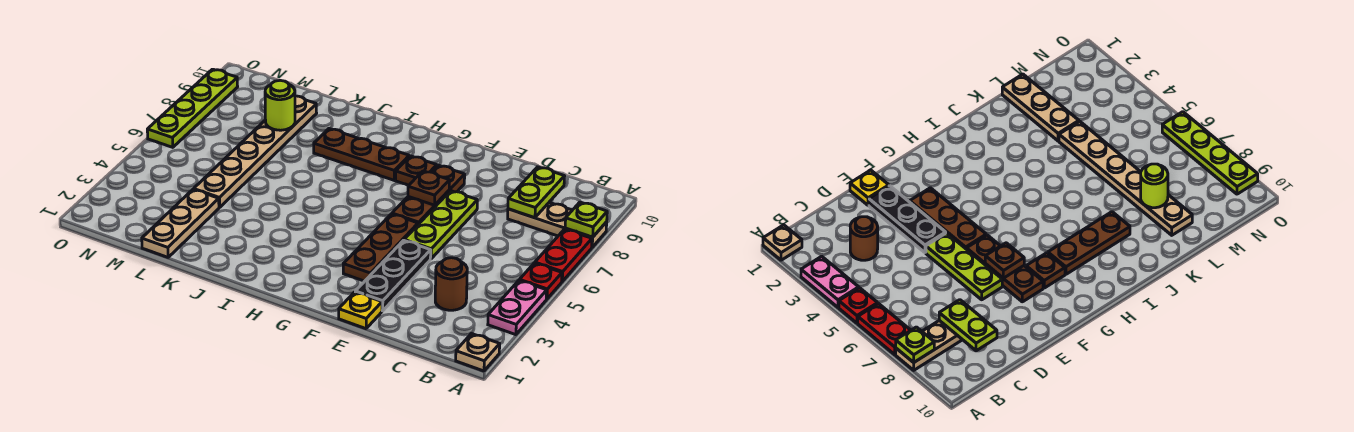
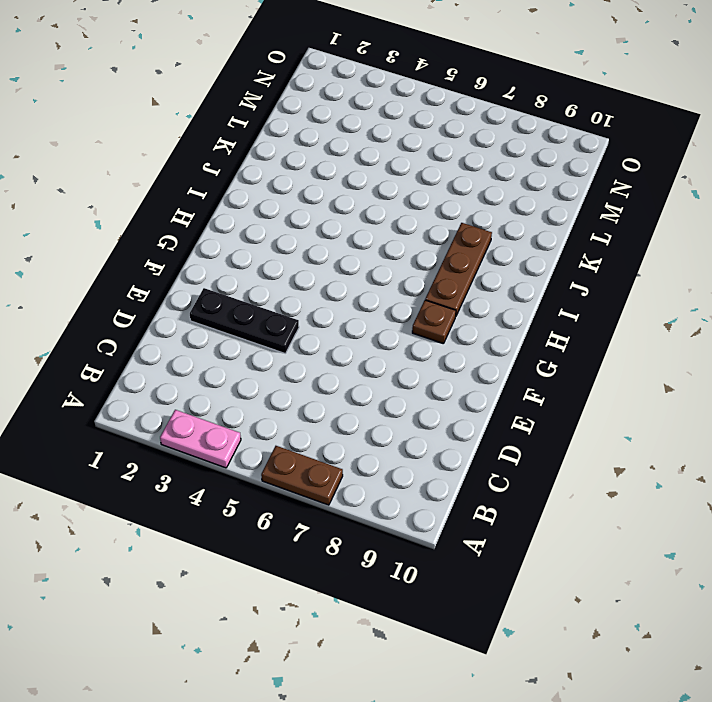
brown 1x2 plate [261,446,343,505] -> red 1x2 plate [535,229,592,281]
none -> tan 1x1 plate [456,334,500,371]
none -> red 1x1 plate [520,263,562,299]
none -> tan 1x3 plate [508,202,607,247]

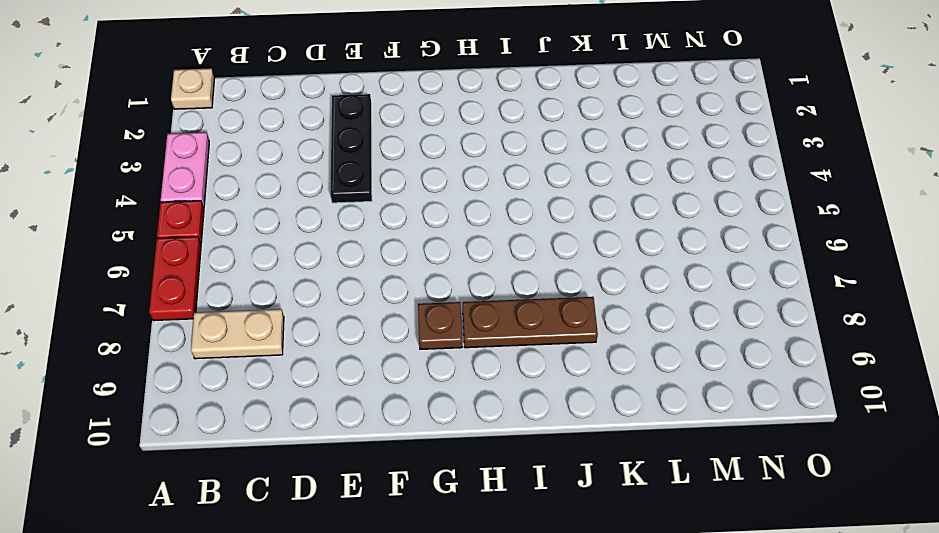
tan 1x2 plate [191,309,284,359] -> tan 1x3 plate [508,202,607,247]
none -> brown 1x1 round brick [435,258,467,310]
none -> yellow 1x1 plate [339,292,382,329]
none -> lime 1x3 plate [404,191,477,259]

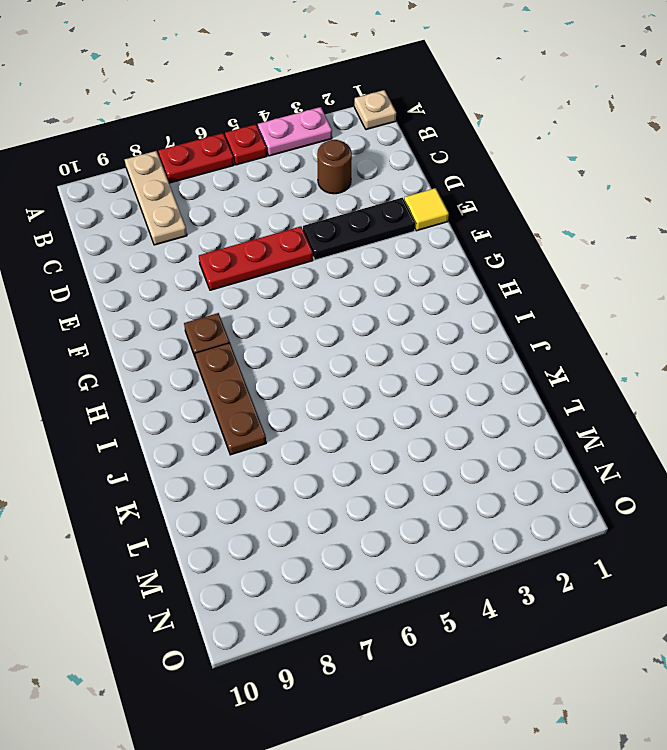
yellow 1x1 tile [404,188,449,231] -> yellow 1x1 plate [339,292,382,329]
red 1x3 plate [199,226,313,290] -> lime 1x3 plate [404,191,477,259]
none -> brown 1x3 plate [343,214,418,281]
none -> brown 1x3 plate [392,165,465,225]
none -> tan 1x3 plate [142,189,219,257]

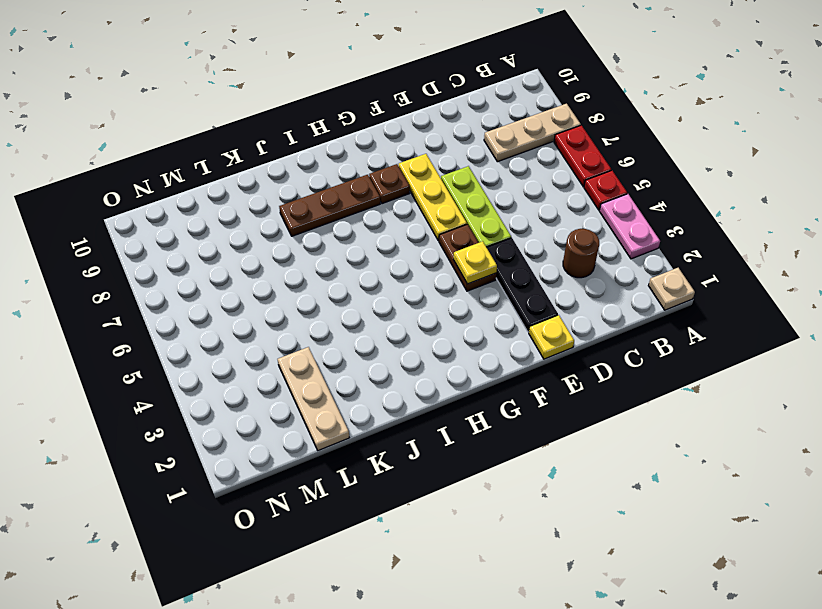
brown 1x2 plate [439,224,496,291] -> brown 1x3 plate [343,214,418,281]
yellow 1x1 plate [453,241,497,284] -> none
yellow 1x3 plate [399,154,467,241] -> brown 1x3 plate [392,165,465,225]
none -> tan 1x6 plate [194,96,317,207]
none -> lime 1x4 plate [147,69,238,147]
none -> lime 1x1 plate [565,202,607,237]

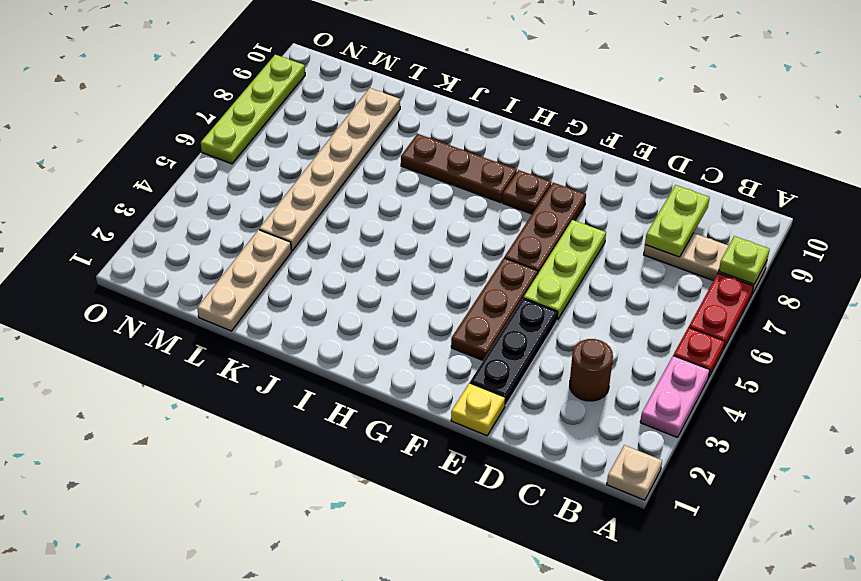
none -> brown 1x1 plate [408,171,450,205]
none -> lime 1x1 round brick [265,80,295,130]

